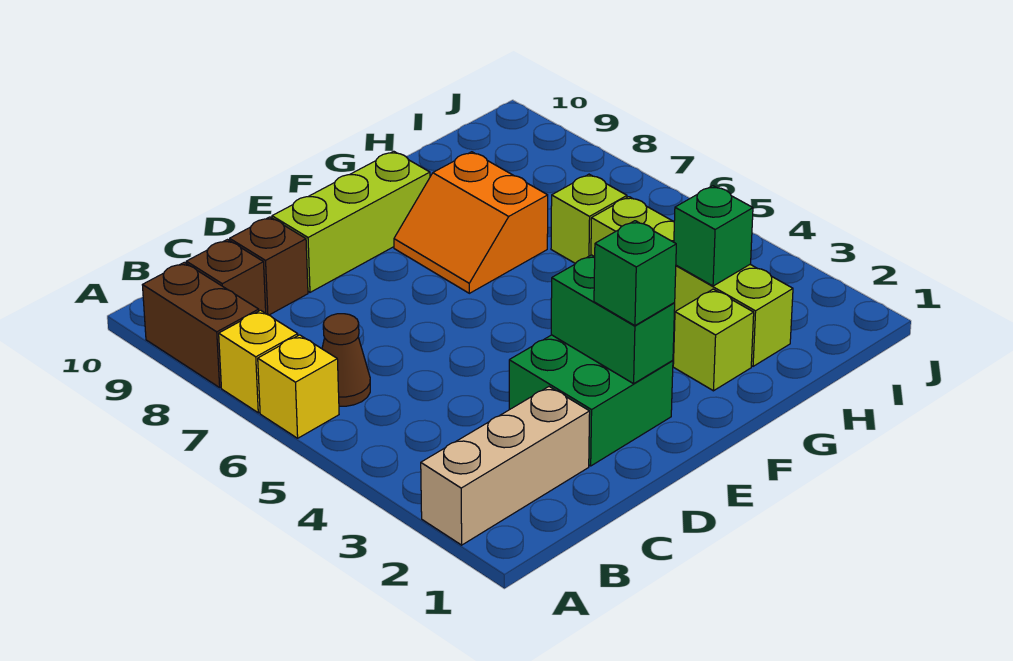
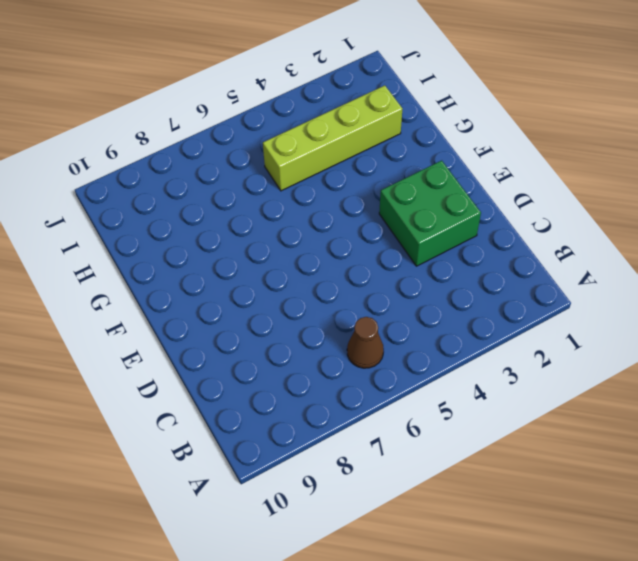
none -> tan 1x3 brick [421,387,590,545]
none -> yellow 1x1 brick [258,335,339,438]
none -> yellow 1x1 brick [219,310,298,413]

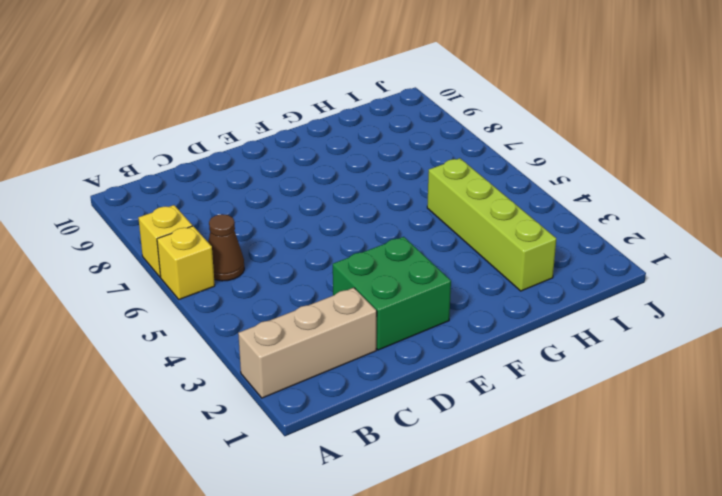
none -> brown 1x2 brick [143,262,259,387]
none -> brown 1x1 brick [186,240,266,313]
none -> brown 1x1 brick [230,217,308,315]

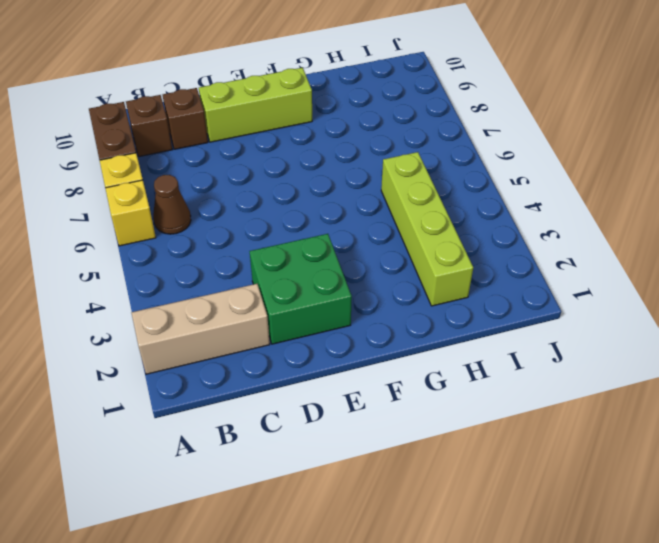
none -> orange 2x2 slope [394,152,548,293]
none -> lime 1x1 brick [673,289,754,391]
none -> lime 1x1 brick [551,174,627,264]

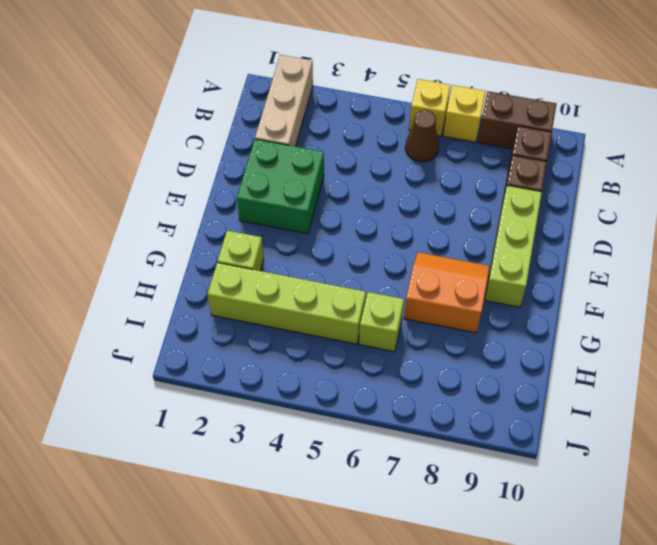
none -> green 1x2 brick [551,255,675,384]
none -> green 1x1 brick [674,186,753,286]
none -> green 1x1 brick [594,221,676,326]

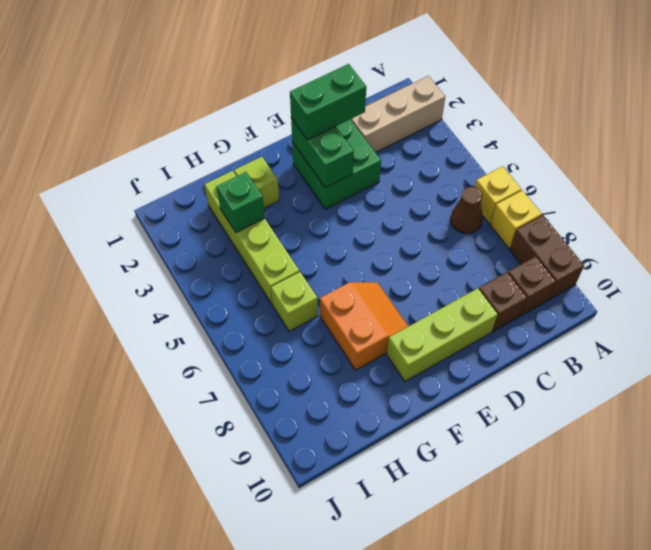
green 1x2 brick [290,64,366,140] -> green 1x1 brick [594,221,676,326]

